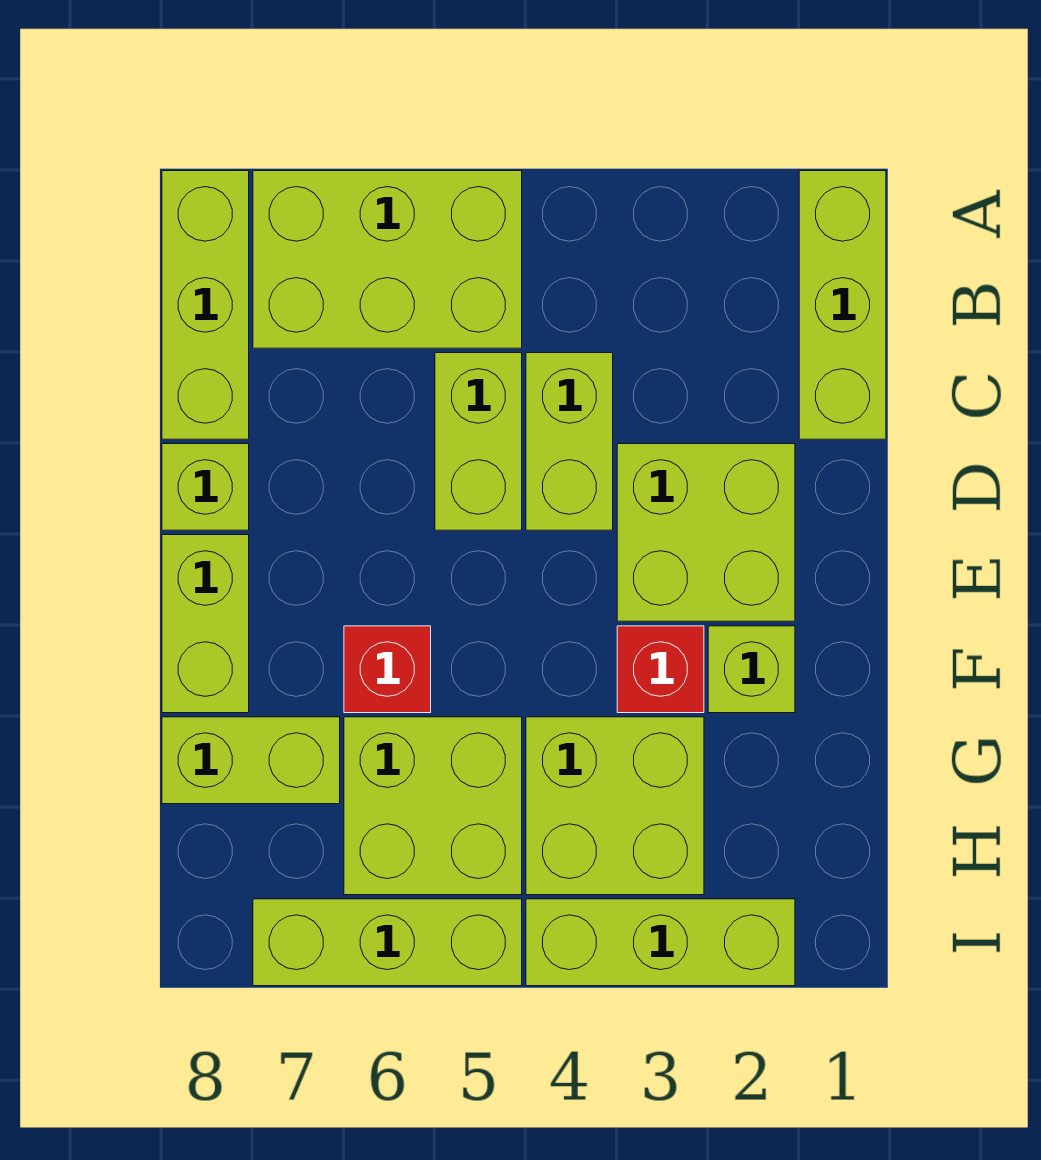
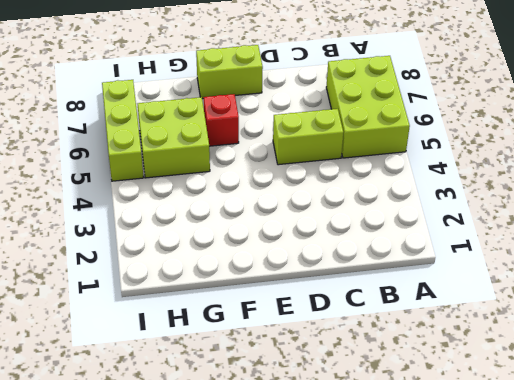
none -> lime 1x3 brick [799,171,886,439]
none -> lime 1x3 brick [162,171,249,439]
none -> lime 1x2 brick [526,353,613,530]

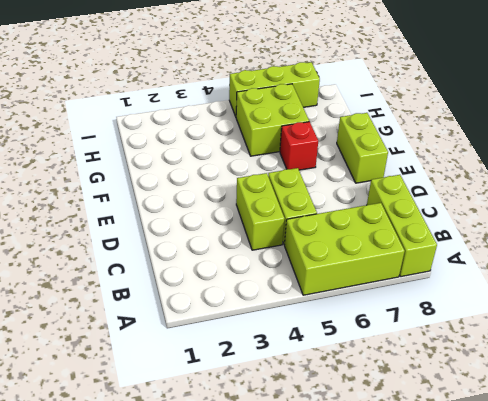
none -> lime 1x3 brick [799,171,886,439]
none -> lime 2x2 brick [617,444,795,621]
none -> lime 1x1 brick [162,444,249,530]

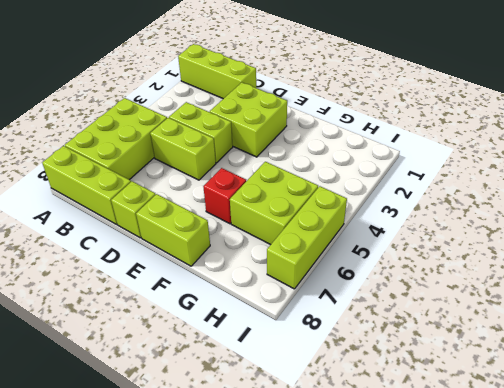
none -> lime 1x1 brick [708,626,795,713]
none -> red 1x1 brick [617,626,704,713]
none -> lime 2x2 brick [526,717,704,895]

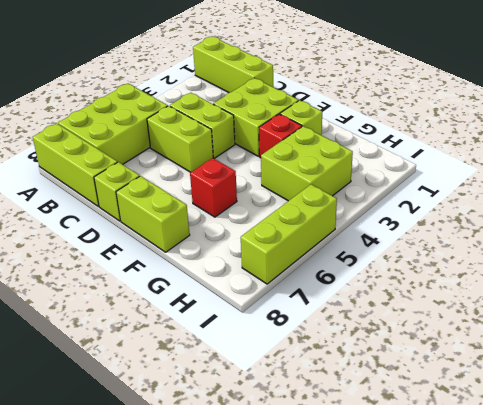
none -> lime 2x2 brick [344,717,522,895]
none -> lime 1x2 brick [162,717,340,804]
none -> lime 1x3 brick [526,899,795,986]

